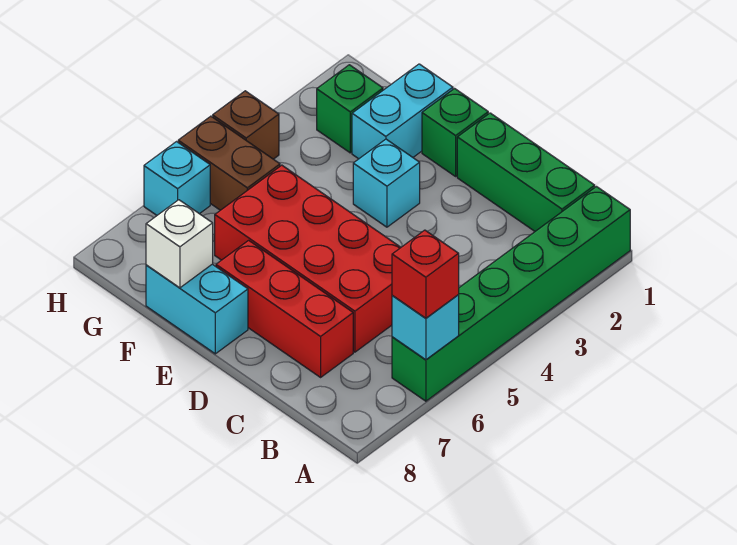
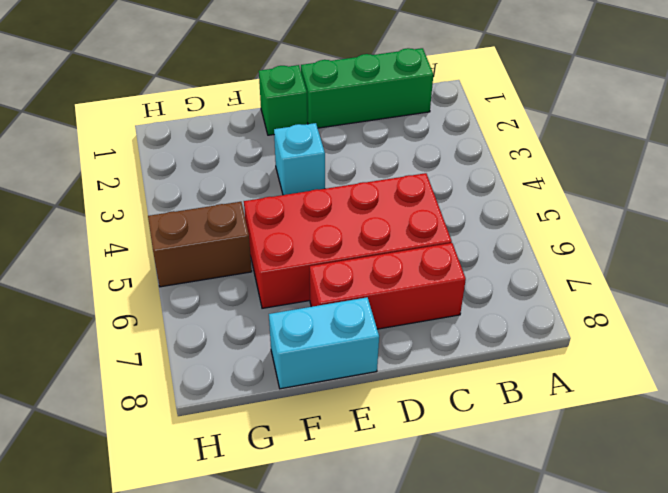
none -> green 1x6 brick [392,187,630,401]
none -> cyan 1x2 brick [352,64,453,159]
none -> green 1x1 brick [317,65,383,153]

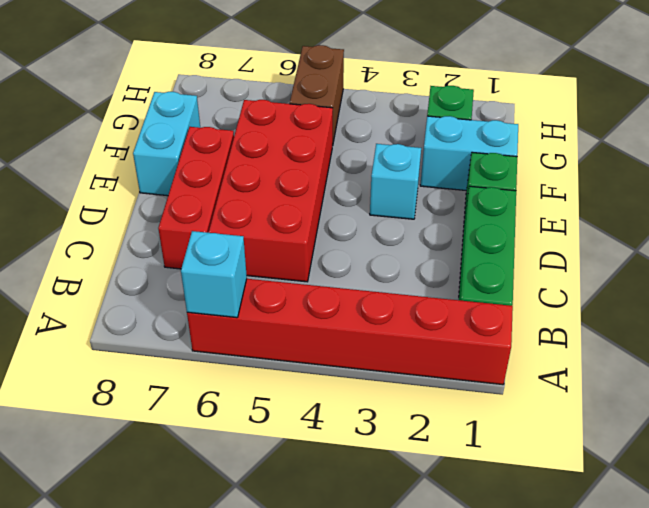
red 1x6 brick [187,279,513,385] -> green 1x6 brick [392,187,630,401]
none -> brown 1x1 brick [213,91,279,159]
none -> cyan 1x1 brick [144,142,210,215]
none -> white 1x1 brick [146,200,213,288]

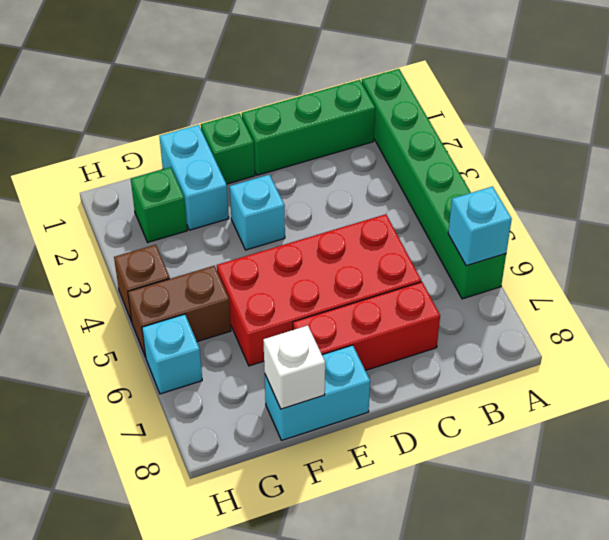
none -> red 1x1 brick [392,230,459,318]

